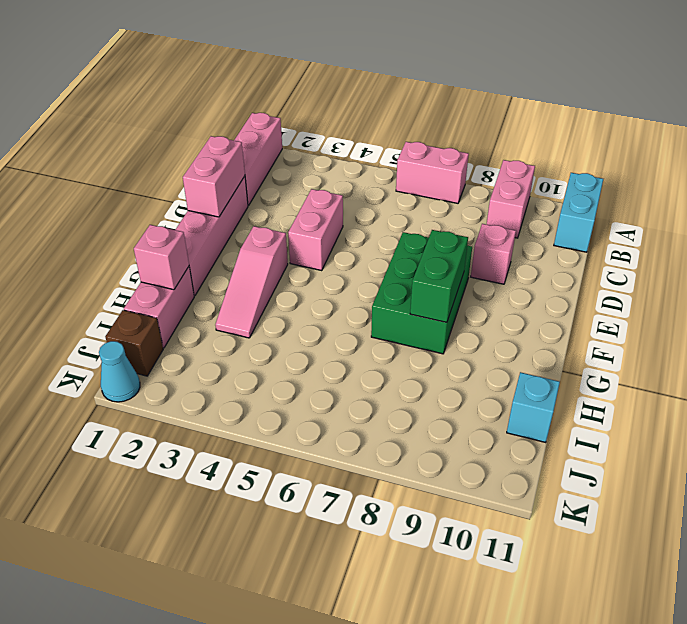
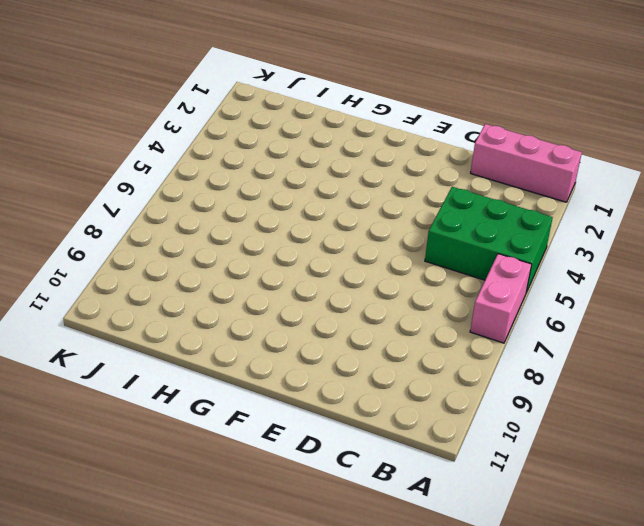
green 2x3 brick [425,187,553,292] -> green 2x3 brick moved to [371,232,472,354]
none -> pink 1x2 brick [487,160,535,238]
none -> cyan 1x2 brick [554,173,603,252]
none -> pink 1x4 brick [176,176,248,296]

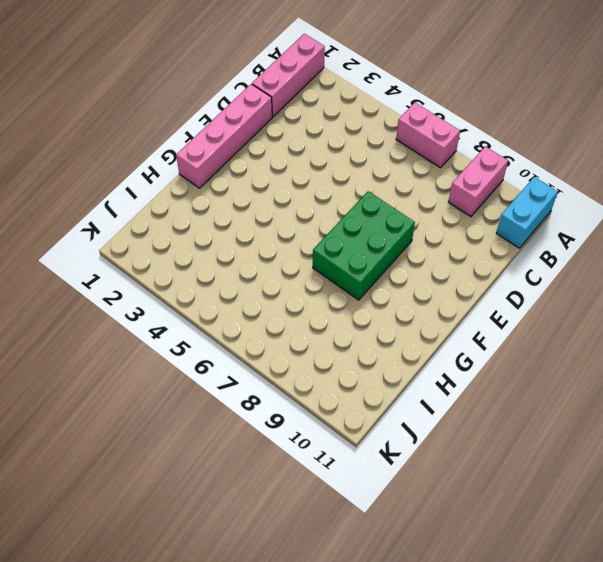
none -> pink 1x2 brick [288,189,343,271]
none -> pink 1x1 brick [471,224,516,284]
none -> pink 1x3 slope [215,226,288,338]

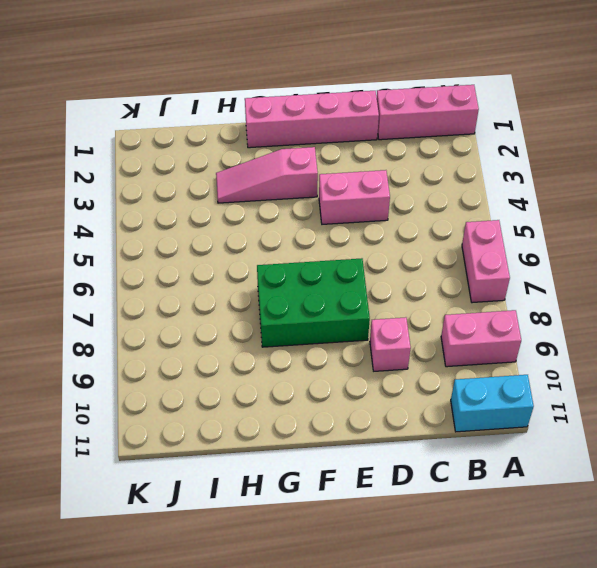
none -> pink 1x2 brick [124,267,194,348]
none -> cyan 1x1 brick [507,372,560,443]
none -> brown 1x1 brick [105,310,163,376]

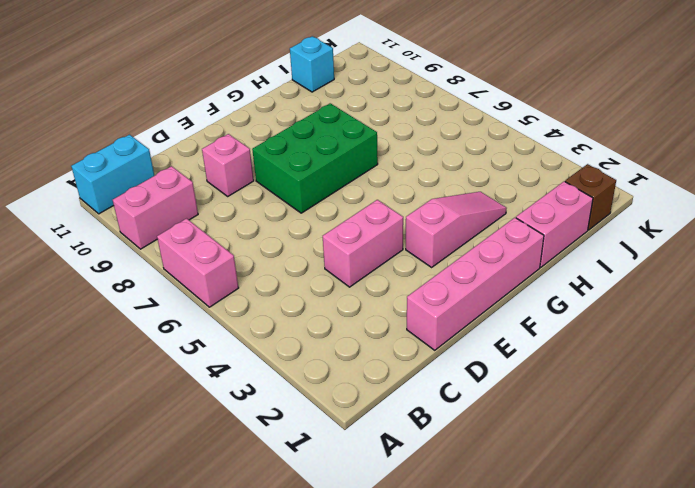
none -> pink 1x3 brick [234,113,282,206]
none -> cyan 1x1 cone [99,341,140,402]
none -> pink 1x2 brick [183,136,245,217]

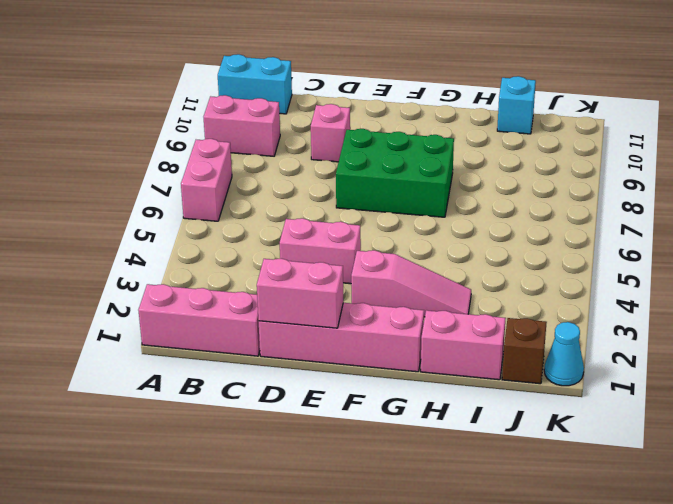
none -> green 1x2 brick [410,230,468,322]
none -> pink 1x1 brick [134,225,189,290]

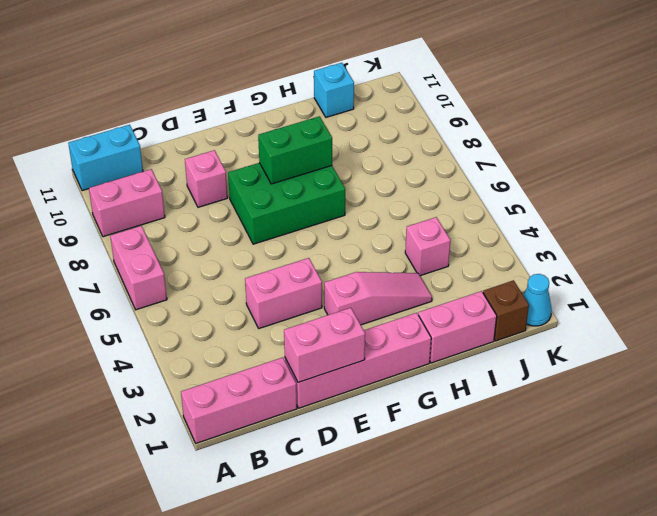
pink 1x1 brick [405,217,451,276] -> pink 1x1 brick moved to [134,225,189,290]

